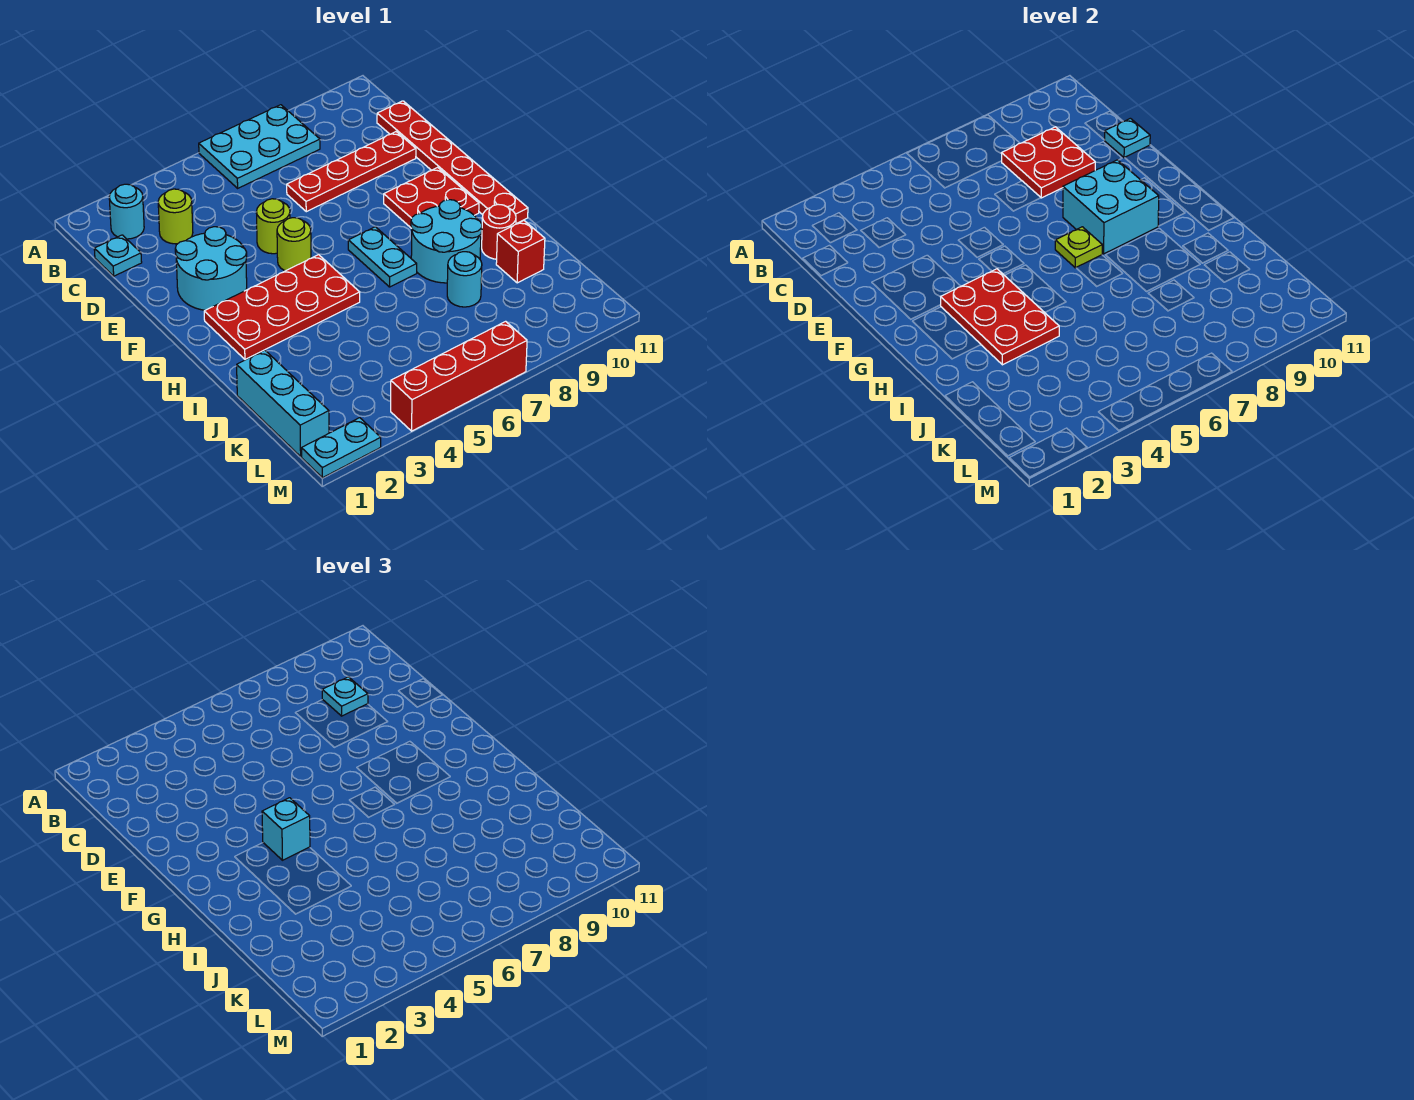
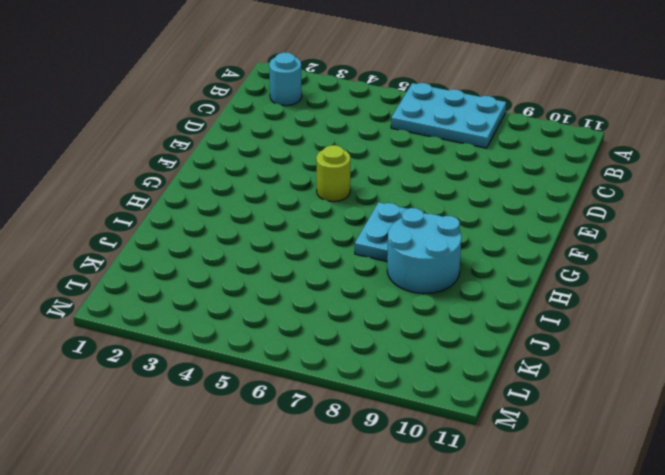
none -> cyan 1x1 plate [94,235,142,276]
none -> lime 1x1 round brick [158,189,193,244]
none -> red 1x6 plate [377,101,528,224]

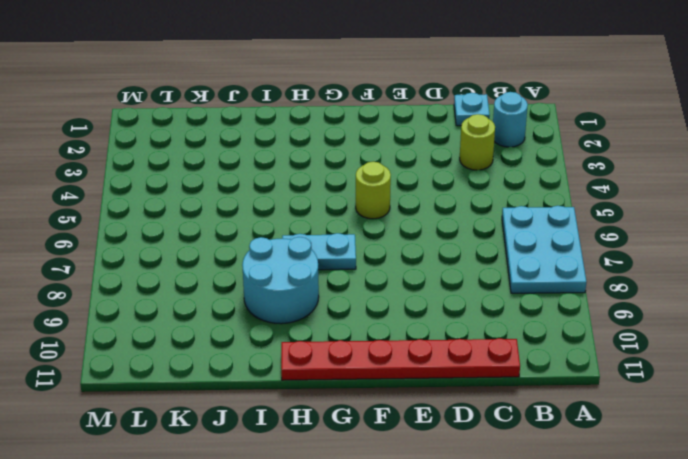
none -> red 1x4 plate [287,132,416,212]
none -> cyan 2x2 round brick [175,227,247,310]
none -> lime 1x1 round brick [256,199,290,254]

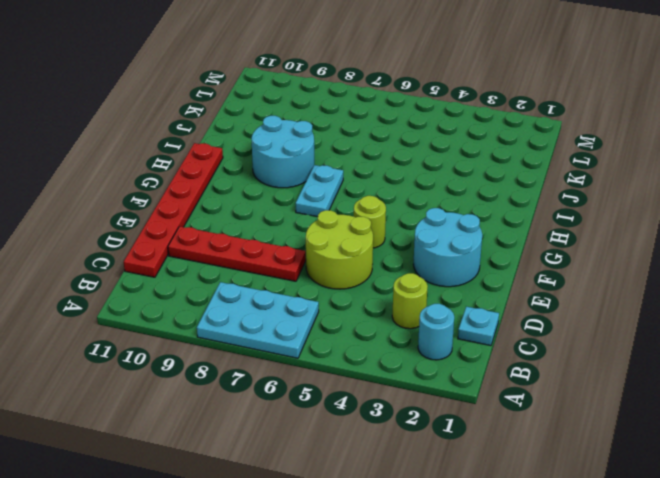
lime 2x2 round brick [306,210,373,289] -> lime 1x1 round brick [256,199,290,254]
none -> red 2x2 plate [384,167,479,228]
none -> red 2x4 plate [204,255,360,359]
none -> red 1x1 round brick [482,204,516,259]

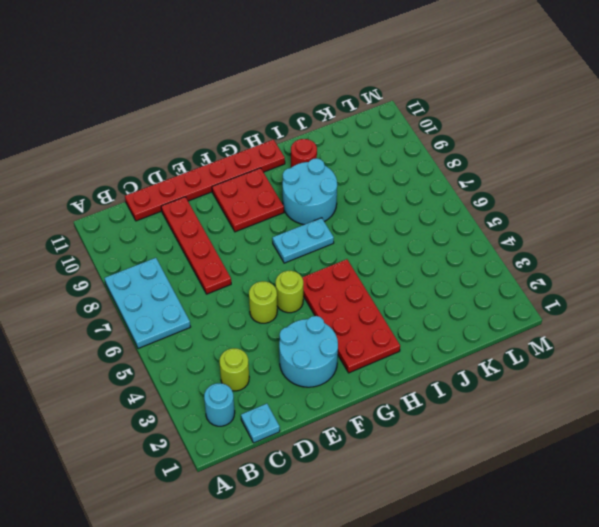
none -> cyan 1x3 brick [237,350,329,456]
none -> cyan 1x1 round brick [447,252,482,307]
none -> red 1x1 brick [496,221,545,283]

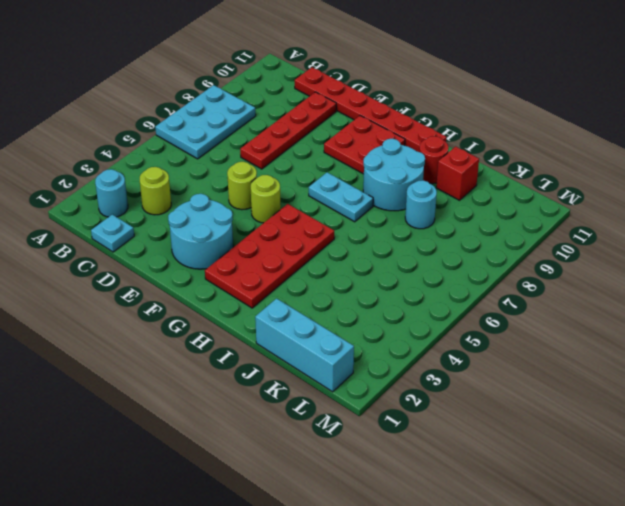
none -> cyan 1x2 plate [302,418,381,478]
none -> red 1x4 brick [391,321,527,431]
none -> red 2x2 plate [1001,127,1095,198]

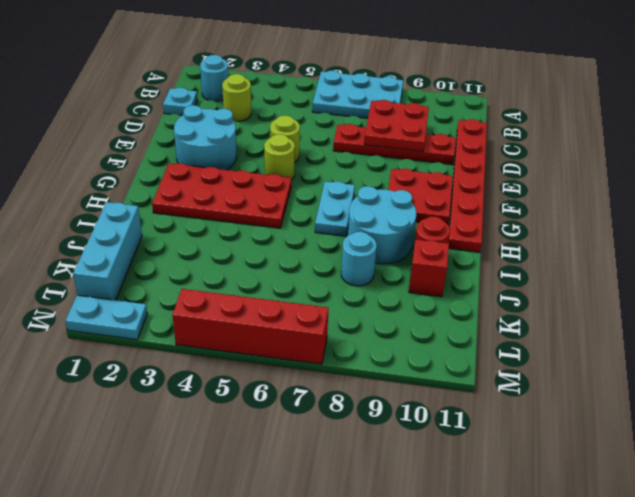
none -> cyan 1x1 plate [1105,118,1150,158]
none -> cyan 2x2 brick [1063,160,1159,254]
none -> red 2x3 plate [941,269,1059,365]

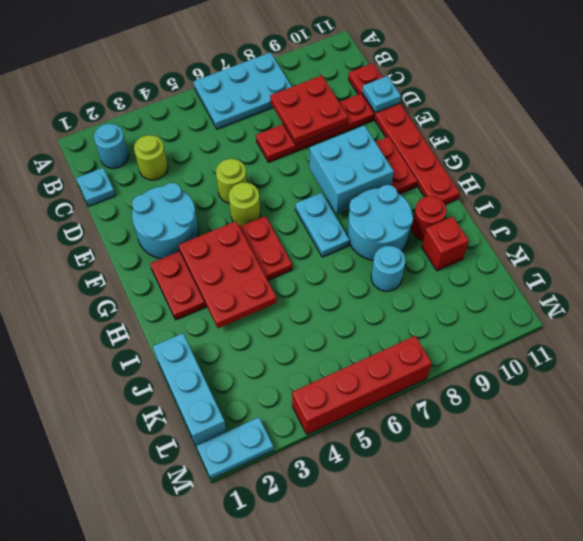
none -> lime 1x1 plate [1055,227,1102,268]
none -> cyan 1x1 plate [322,677,368,716]
none -> cyan 1x1 brick [262,798,310,860]

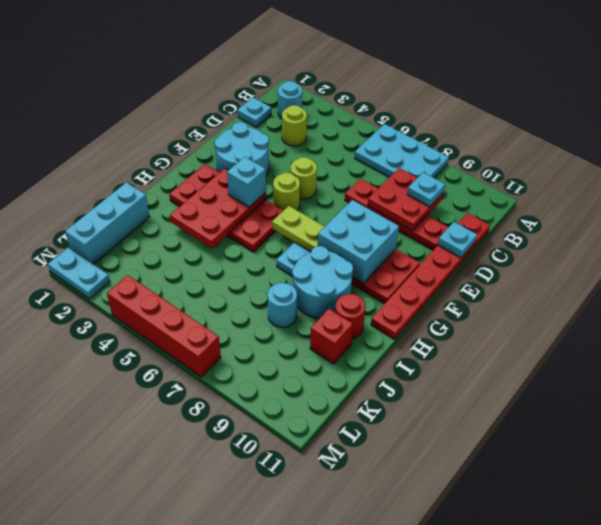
lime 1x2 plate [272,206,325,252] -> lime 1x1 plate [1055,227,1102,268]

